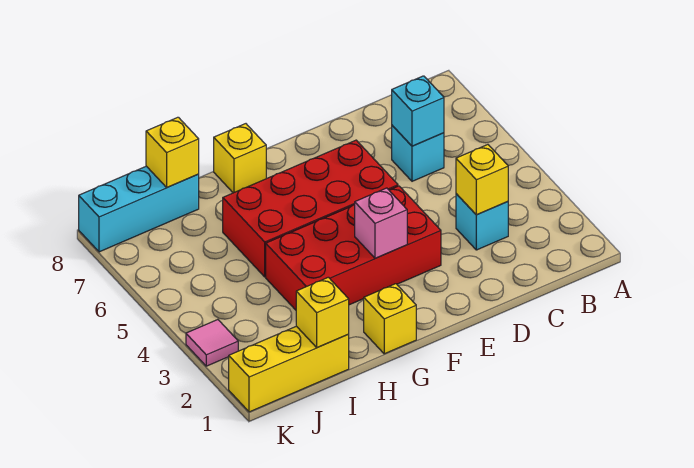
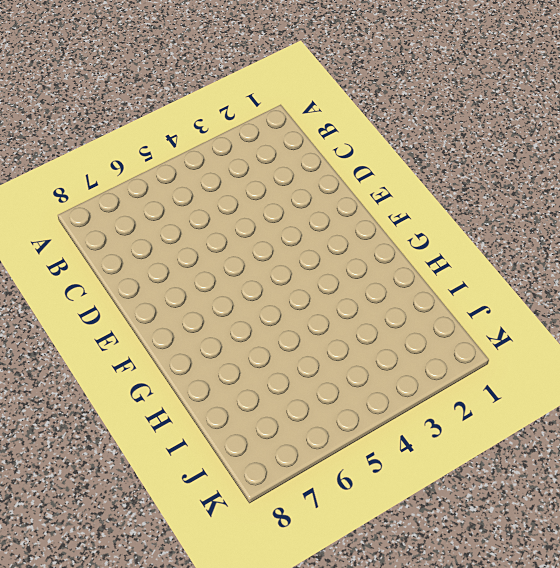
none -> cyan 1x1 brick [456,194,508,250]
none -> cyan 1x1 brick [392,126,444,181]
none -> red 2x4 brick [266,186,441,310]

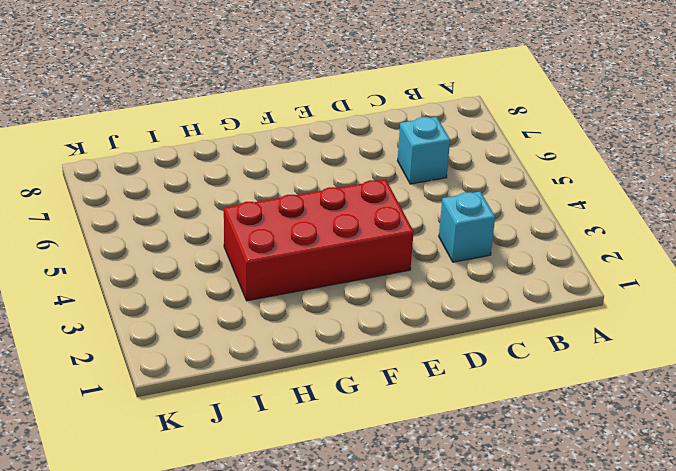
none -> red 2x4 brick [223,140,398,277]
none -> yellow 1x1 brick [364,284,416,354]
none -> yellow 1x1 brick [214,124,266,193]

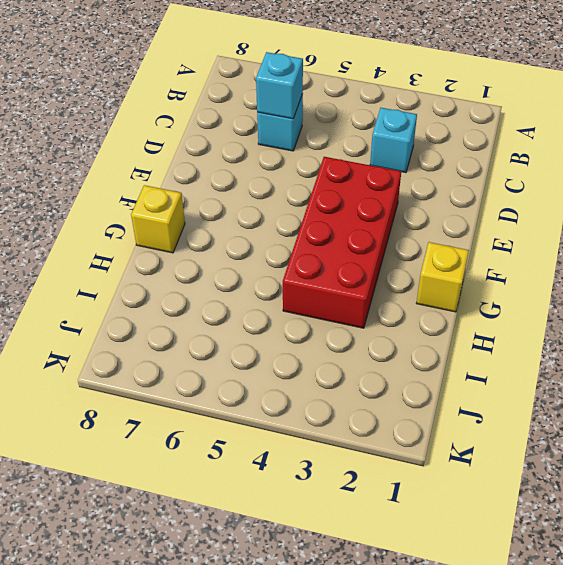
none -> red 2x4 brick [223,140,398,277]
none -> yellow 1x3 brick [229,326,349,412]
none -> cyan 1x3 brick [79,166,199,252]

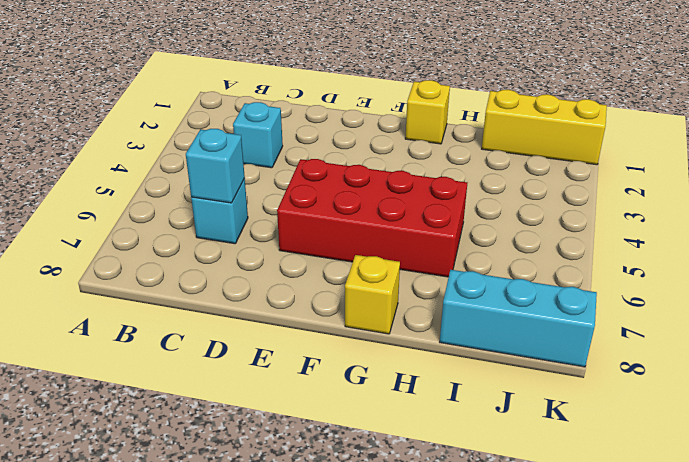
none -> red 2x4 brick [266,186,441,310]
none -> pink 1x1 tile [186,320,238,366]
none -> yellow 1x1 brick [456,145,508,215]

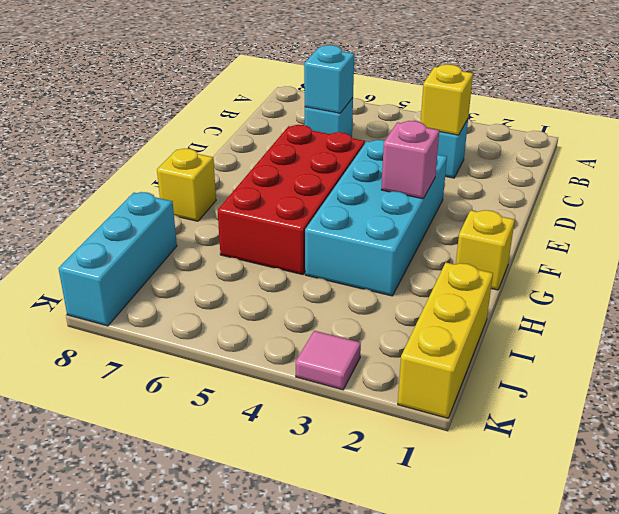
cyan 2x4 brick [305,140,447,296] -> red 2x4 brick [266,186,441,310]
none -> yellow 1x1 brick [296,277,349,348]
none -> yellow 1x1 brick [146,117,199,187]

